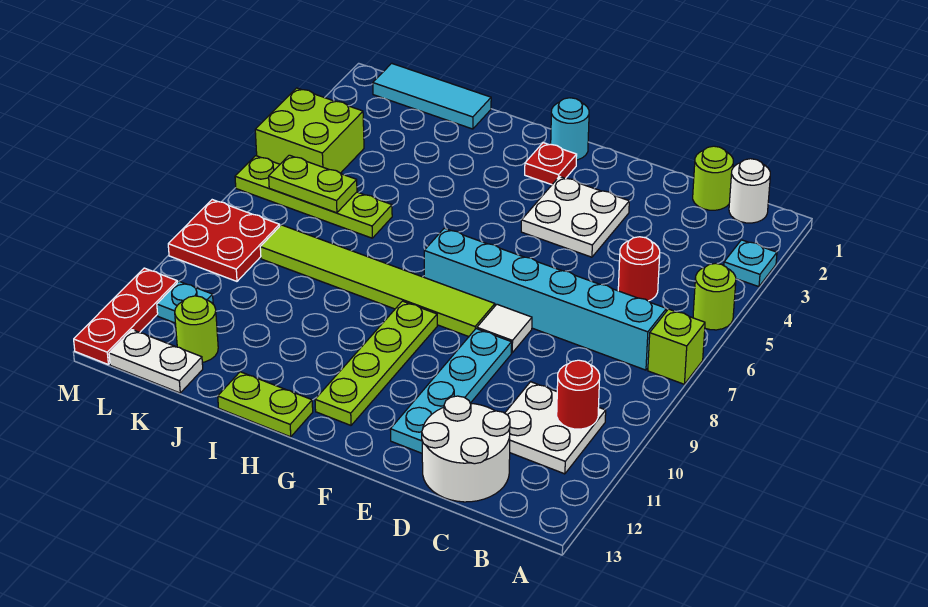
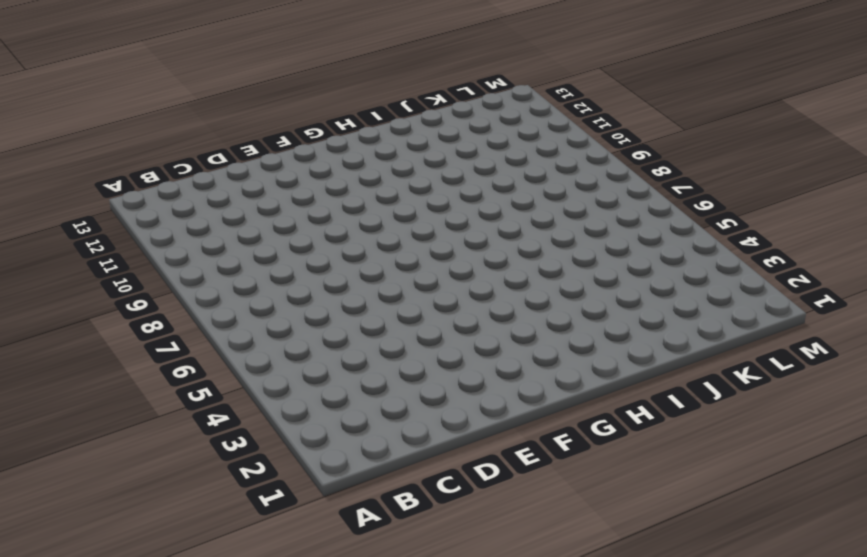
none -> cyan 1x1 plate [724,240,777,287]
none -> lime 1x1 round brick [693,263,736,330]
none -> lime 1x1 brick [648,309,705,384]

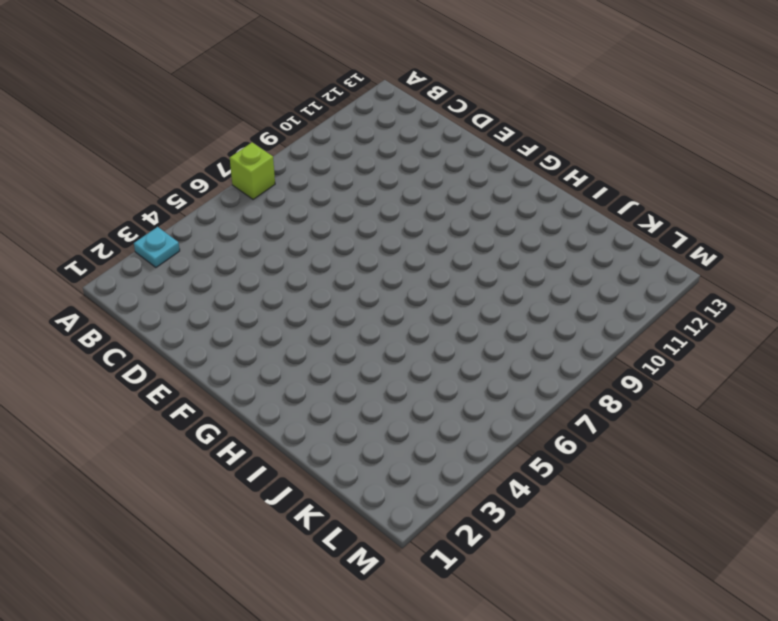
none -> lime 1x1 round brick [693,263,736,330]
none -> white 1x1 round brick [729,159,770,223]
none -> cyan 1x6 brick [424,228,666,370]

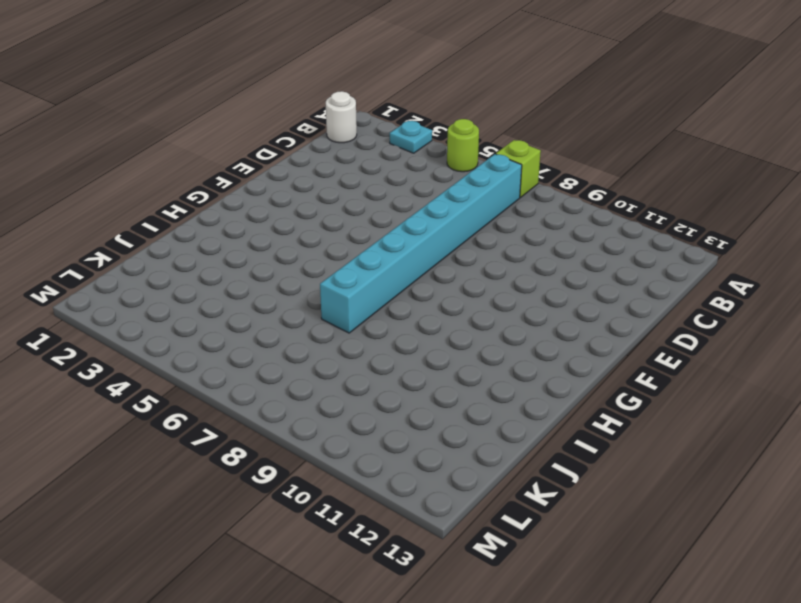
cyan 1x8 brick [320,154,522,333] -> cyan 1x6 brick [424,228,666,370]
none -> white 2x2 plate [505,382,606,474]
none -> lime 1x1 round brick [693,146,733,210]
none -> red 1x1 round brick [618,237,660,301]

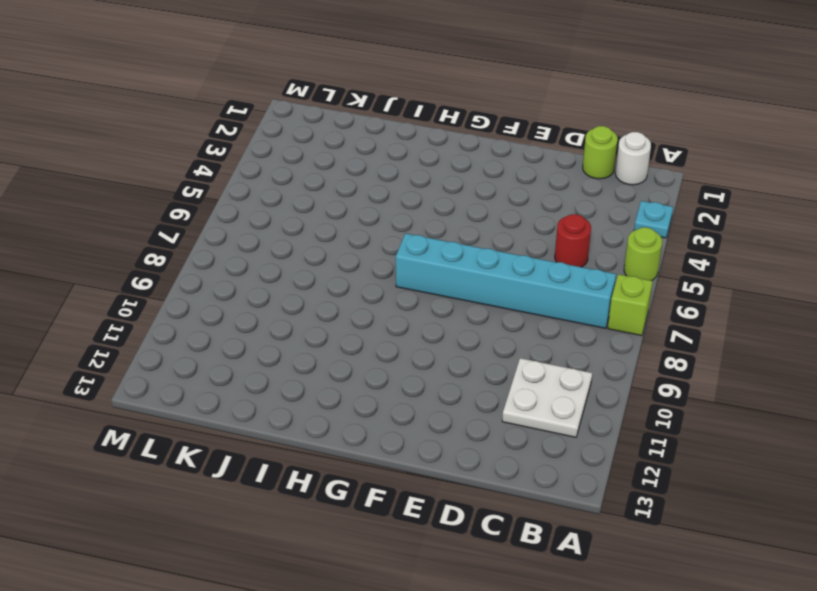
none -> white 2x2 round brick [422,396,510,502]
none -> white 2x2 plate [521,177,629,257]
none -> white 1x1 tile [477,304,532,353]

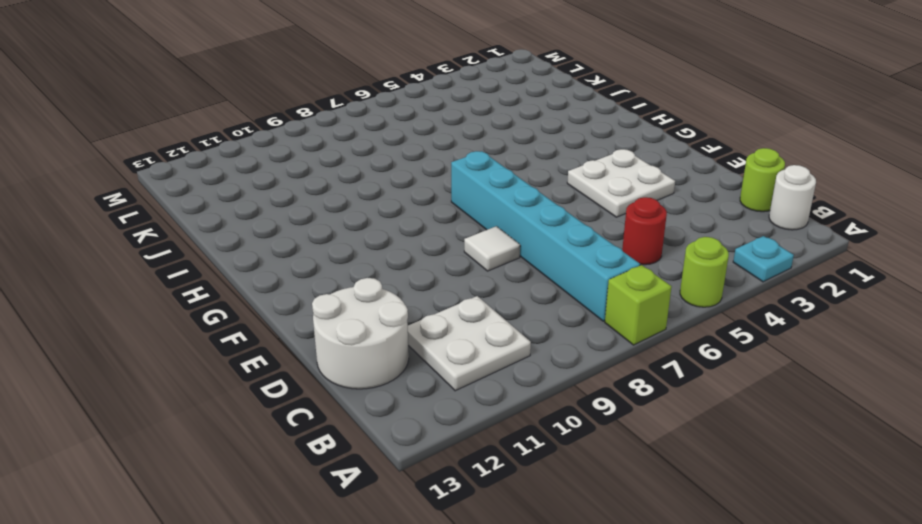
none -> cyan 1x4 plate [390,329,512,453]
none -> lime 1x6 tile [260,225,495,337]
none -> cyan 1x1 round brick [551,98,589,160]

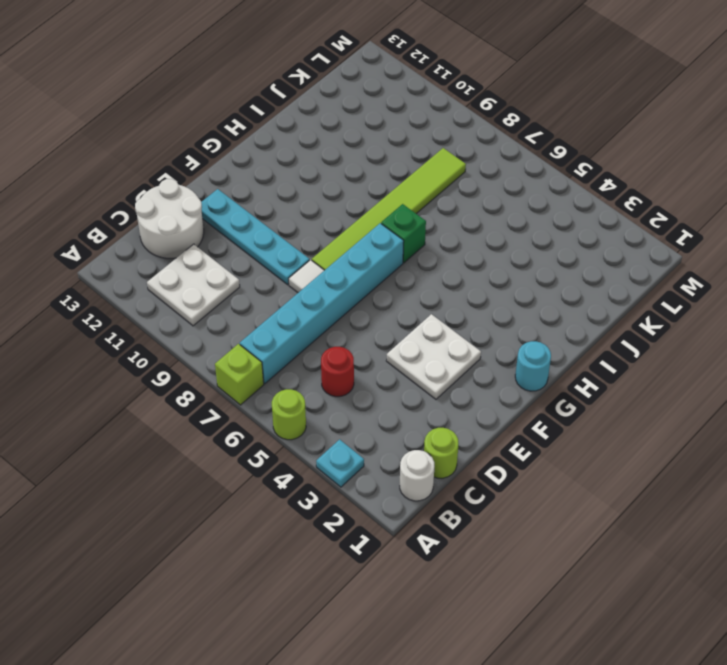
green 1x1 brick [381,204,426,263] -> none
none -> red 1x1 plate [525,143,577,185]
none -> lime 1x4 plate [315,301,437,425]
none -> lime 1x2 plate [218,372,313,437]

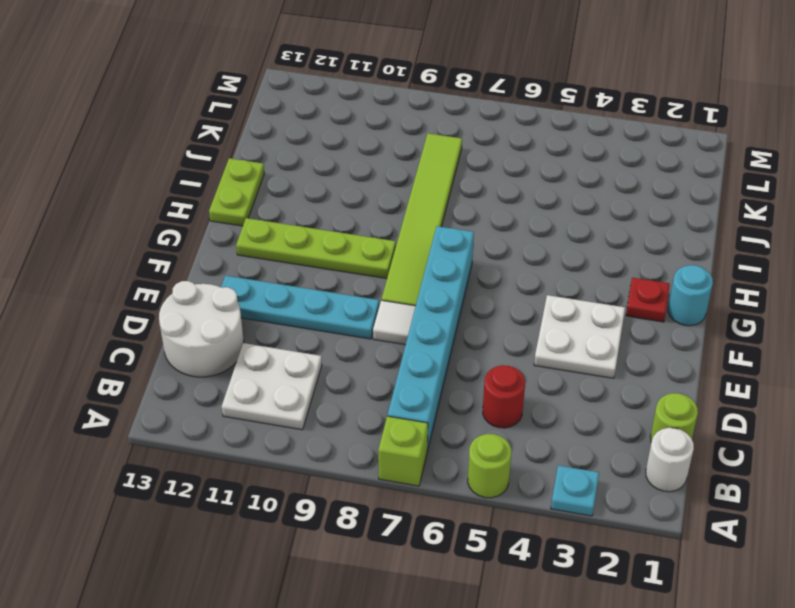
none -> cyan 1x3 tile [373,63,491,129]
none -> lime 1x4 plate [235,156,392,238]
none -> lime 1x1 round brick [175,296,218,362]

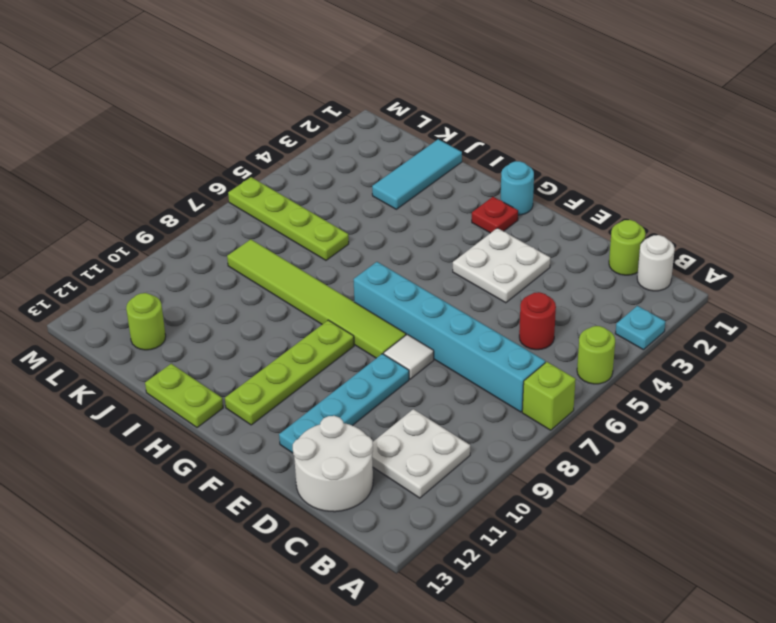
cyan 1x3 tile [372,139,462,209] -> cyan 1x3 tile turned to [373,63,491,129]
none -> white 1x2 plate [109,330,203,393]
none -> lime 2x2 brick [255,88,364,173]
none -> red 2x2 plate [168,200,280,281]

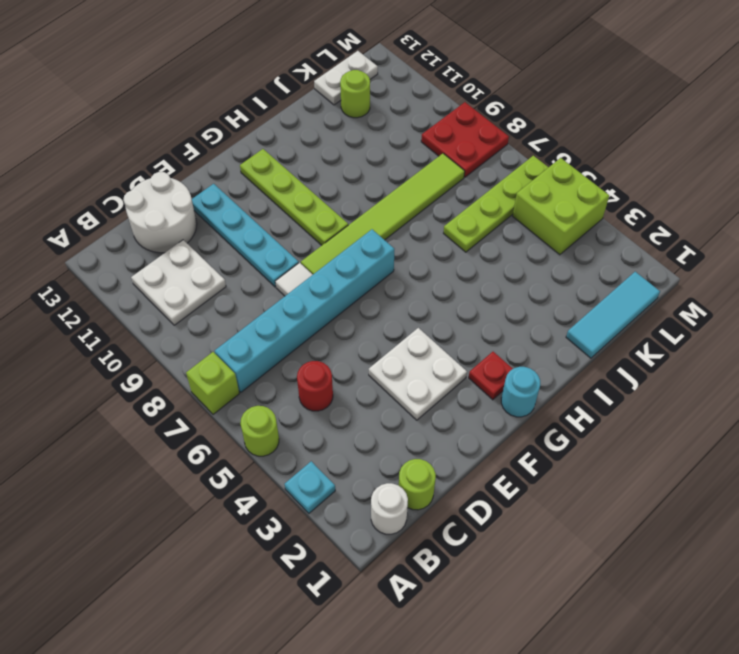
none -> lime 1x2 plate [218,372,313,437]
none -> cyan 1x1 plate [157,282,213,323]
none -> red 1x3 plate [74,268,177,364]

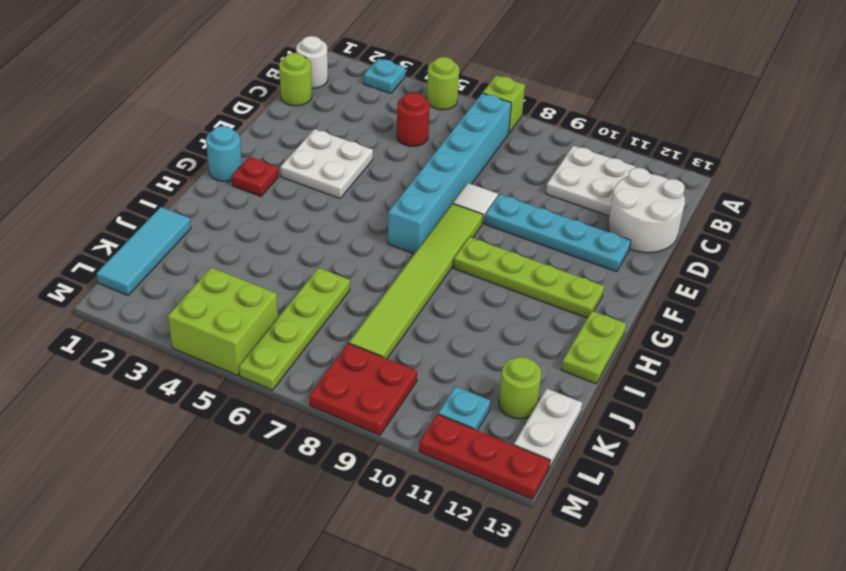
none -> red 1x1 round brick [557,360,600,429]
none -> lime 1x2 plate [269,155,357,213]

